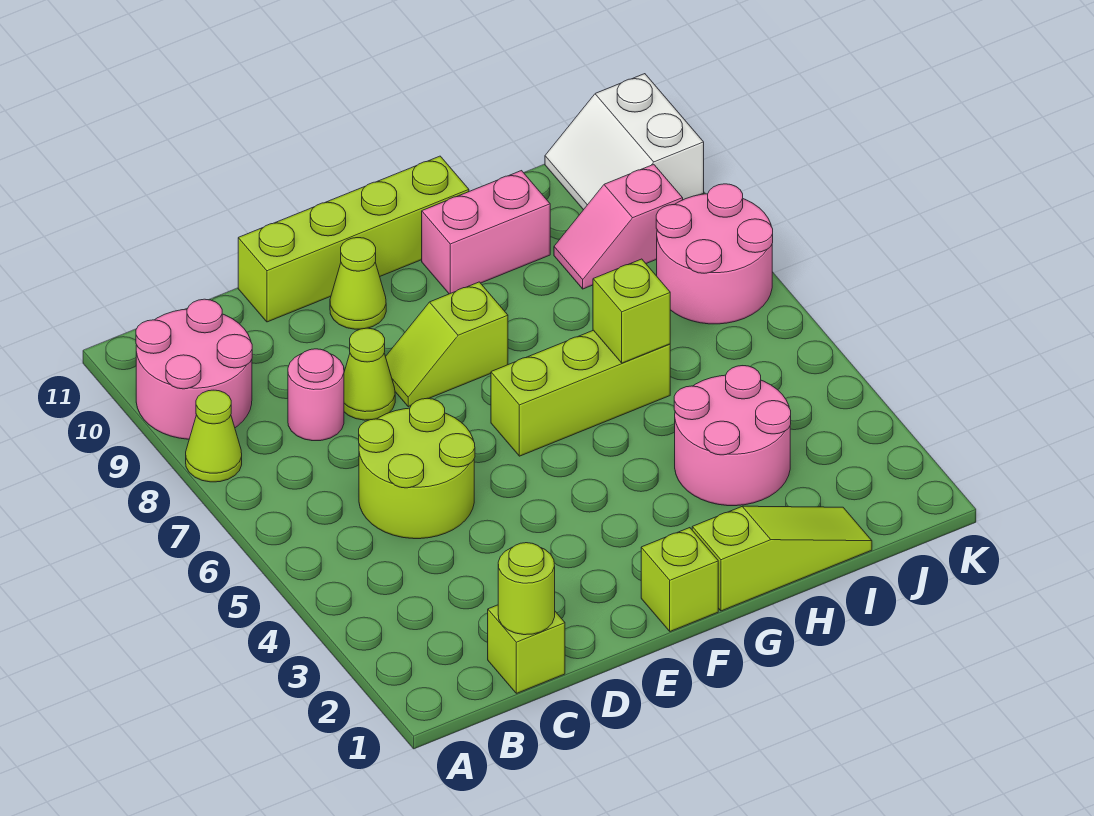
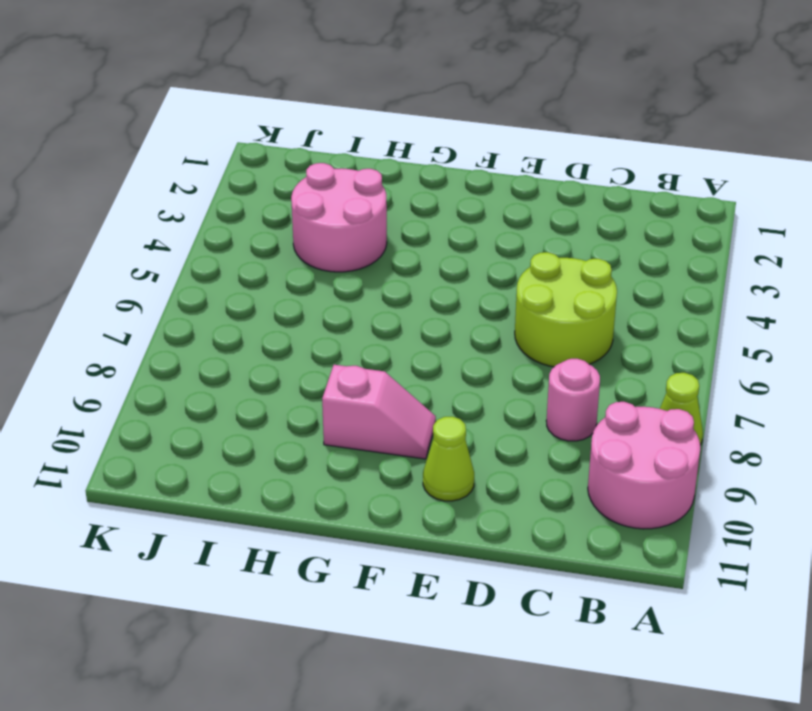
pink 1x2 slope [322,365,436,459] -> pink 1x2 slope moved to [554,164,683,289]
none -> lime 1x1 brick [488,605,565,693]
none -> lime 1x1 cone [344,328,395,420]
none -> lime 1x4 brick [238,156,469,322]

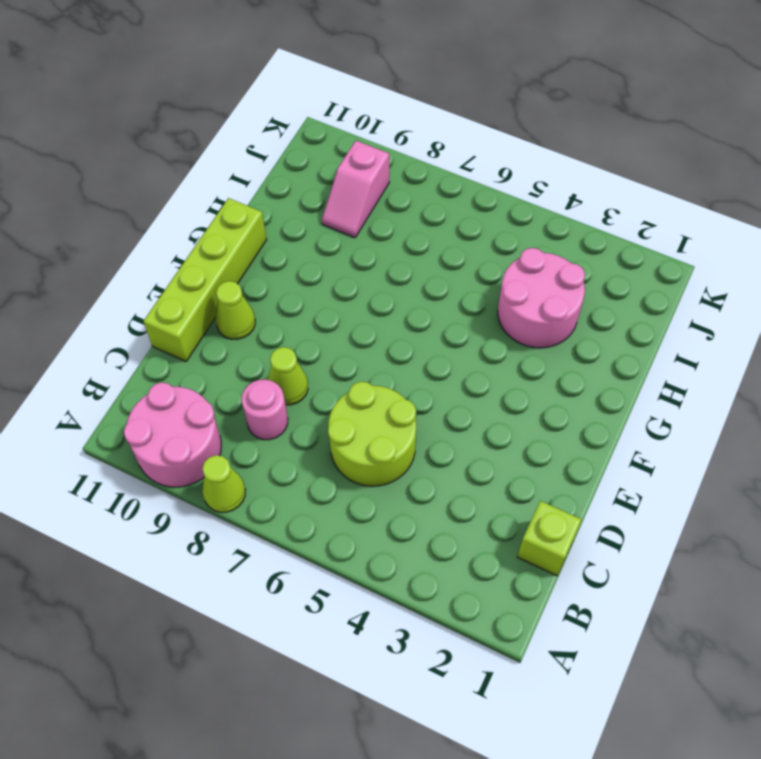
none -> lime 1x2 slope [386,282,508,407]
none -> lime 1x1 brick [641,528,718,631]
none -> lime 1x3 brick [491,330,670,456]

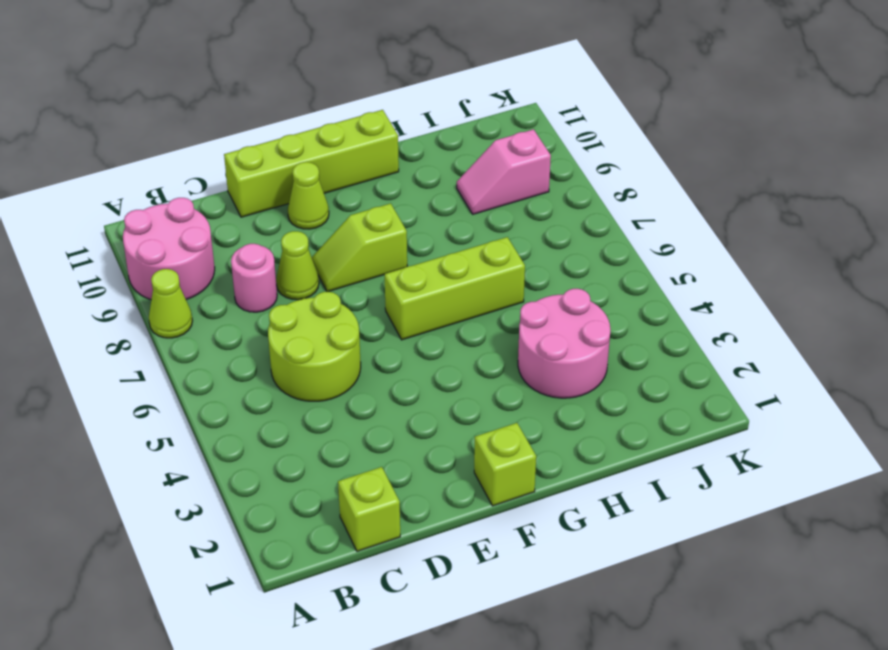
none -> lime 1x3 slope [692,506,872,611]
none -> pink 1x2 brick [422,171,550,294]
none -> pink 2x2 round brick [656,184,773,324]

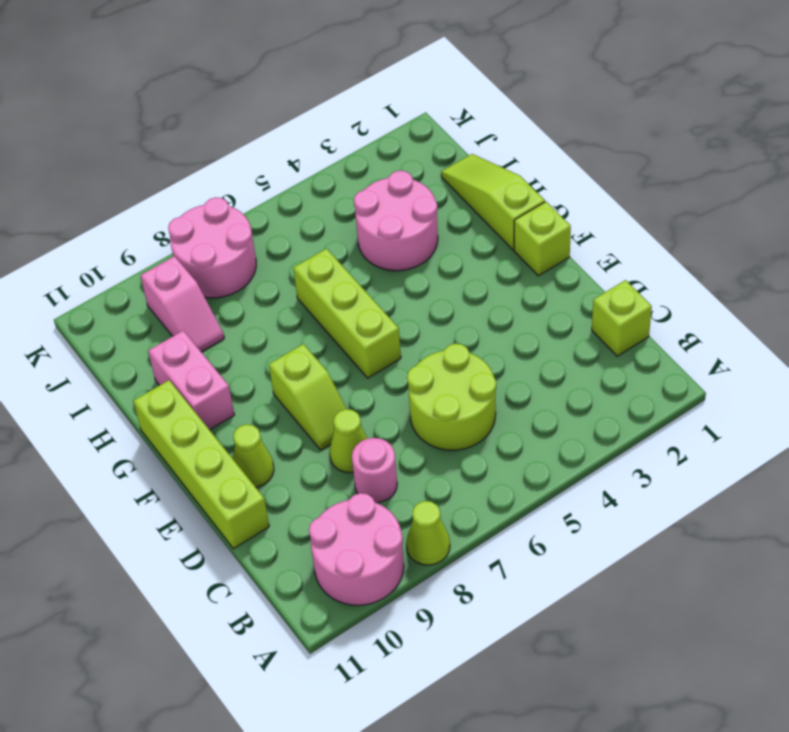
none -> white 2x2 slope [545,74,704,210]
none -> lime 1x1 round brick [498,543,555,635]
none -> lime 1x1 brick [593,259,670,363]

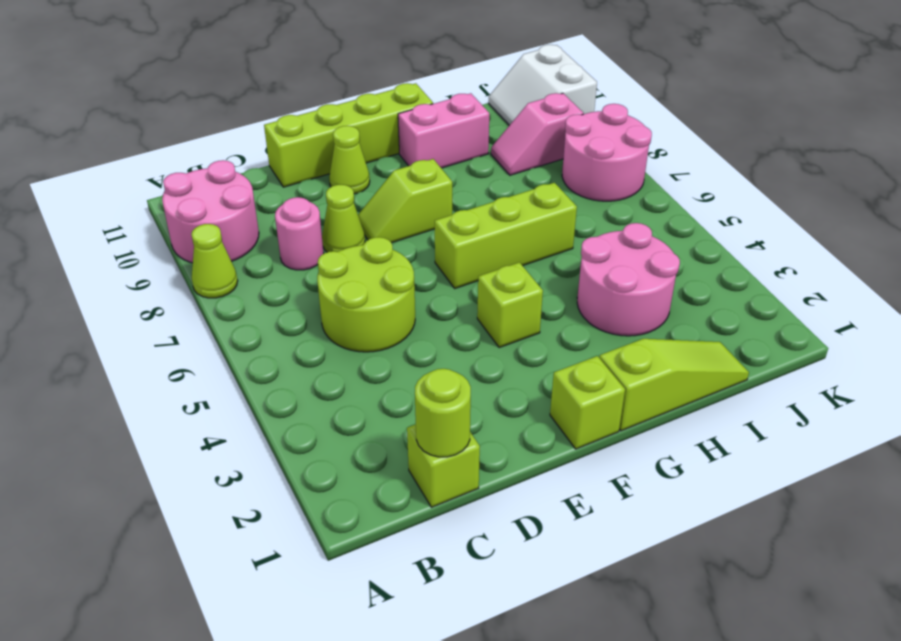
lime 1x1 brick [477,262,543,348] -> lime 1x1 brick moved to [593,259,670,363]

